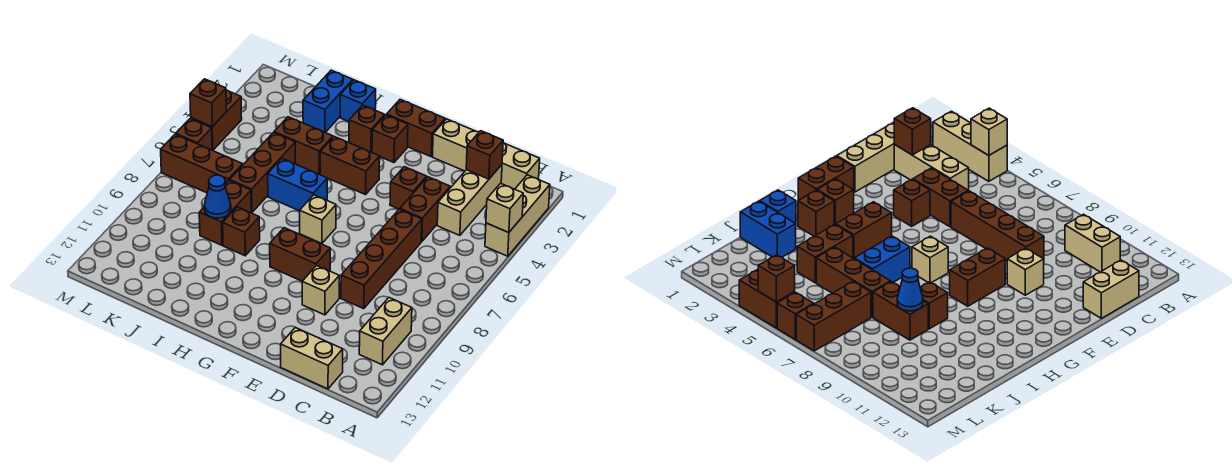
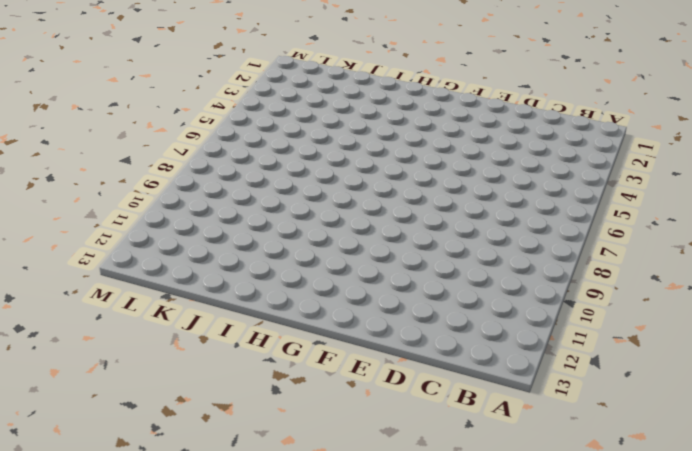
none -> tan 1x3 brick [485,175,550,256]
none -> tan 1x4 brick [433,119,540,189]
none -> tan 1x2 brick [359,298,412,365]

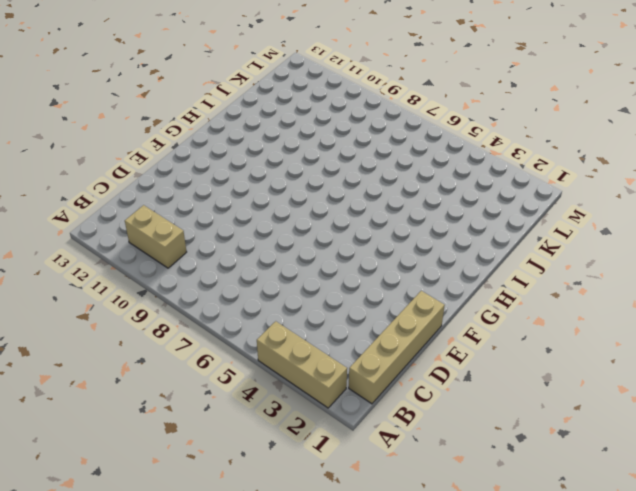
none -> tan 1x3 brick [437,165,502,235]
none -> tan 1x2 brick [281,327,343,389]
none -> brown 1x2 brick [400,177,450,242]

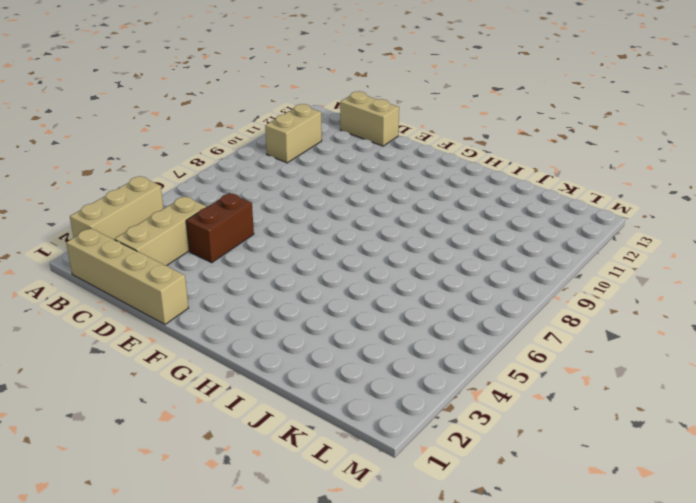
none -> brown 1x4 brick [341,209,422,309]
none -> brown 1x1 brick [390,167,427,209]
none -> tan 1x1 brick [302,265,339,315]

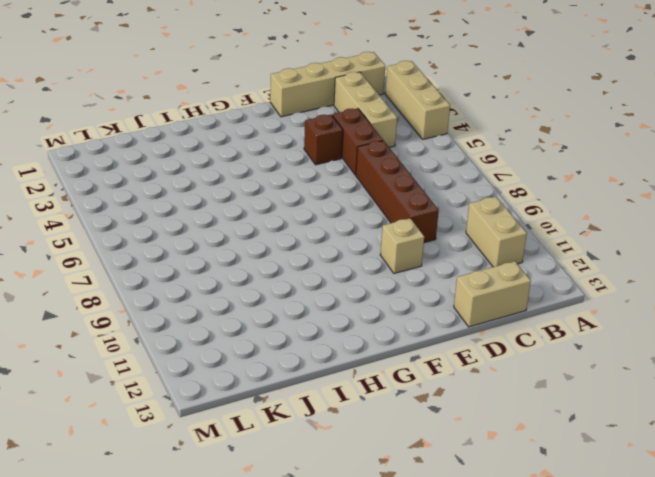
none -> brown 1x2 brick [387,99,445,157]
none -> brown 1x2 brick [270,228,330,281]
none -> brown 1x1 brick [372,115,408,163]

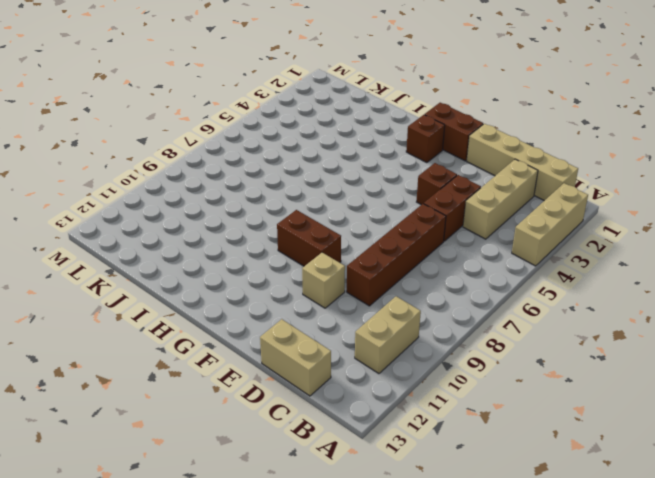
none -> brown 1x2 brick [320,137,380,195]
none -> tan 1x1 brick [300,195,336,243]
none -> brown 1x1 brick [349,105,385,152]

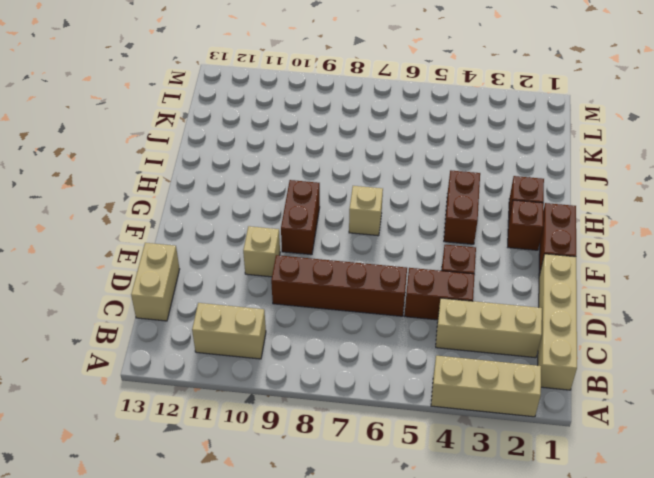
none -> blue 1x2 brick [268,159,327,211]
none -> blue 1x1 brick [340,80,376,122]
none -> brown 1x2 brick [274,117,333,174]

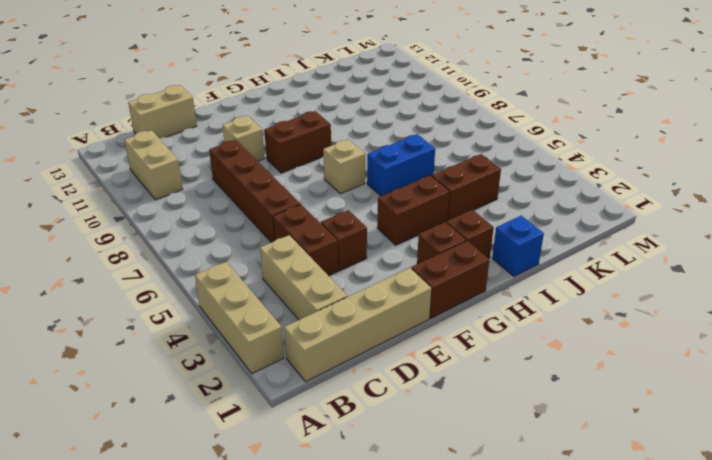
none -> brown 1x1 brick [223,207,260,256]
none -> blue 1x2 brick [303,70,353,132]
none -> brown 1x3 brick [230,133,295,213]

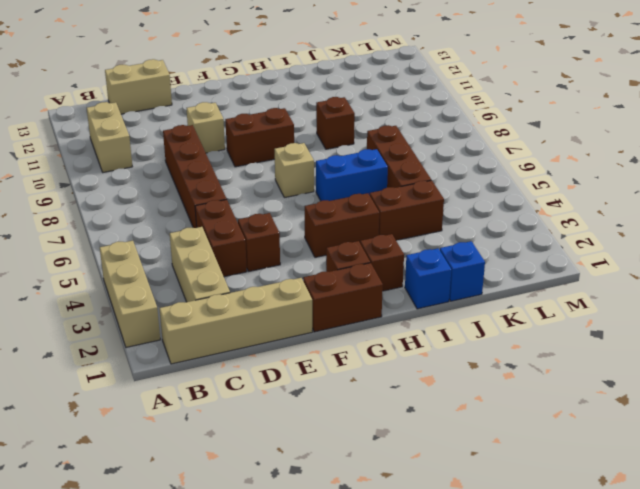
blue 1x1 brick [440,241,485,301] -> blue 1x2 brick [303,70,353,132]
none -> brown 1x2 brick [199,180,251,245]
none -> brown 1x3 brick [161,134,243,193]
none -> brown 1x2 brick [191,90,242,151]

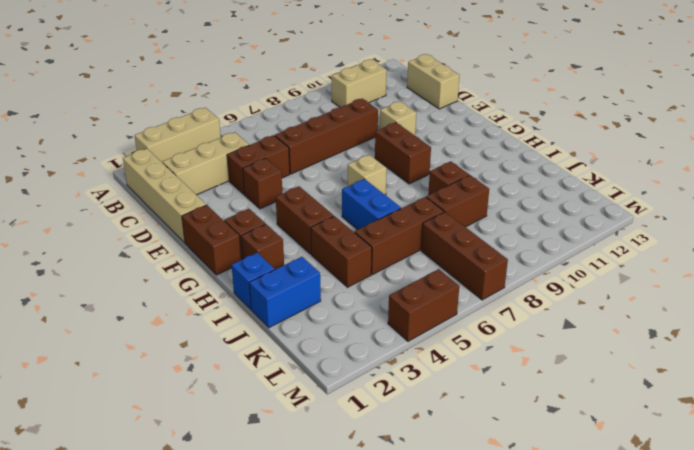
none -> brown 1x1 brick [176,119,212,150]
none -> tan 1x1 brick [486,183,523,233]
none -> brown 1x1 brick [466,131,503,179]

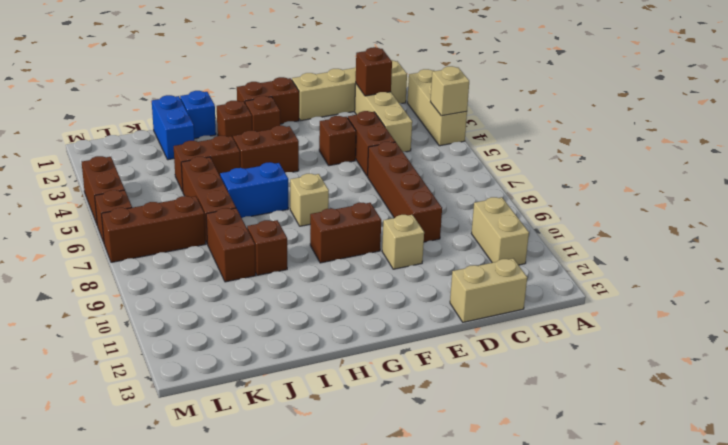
none -> blue 1x1 cone [204,175,231,218]
none -> brown 1x1 brick [190,79,226,127]

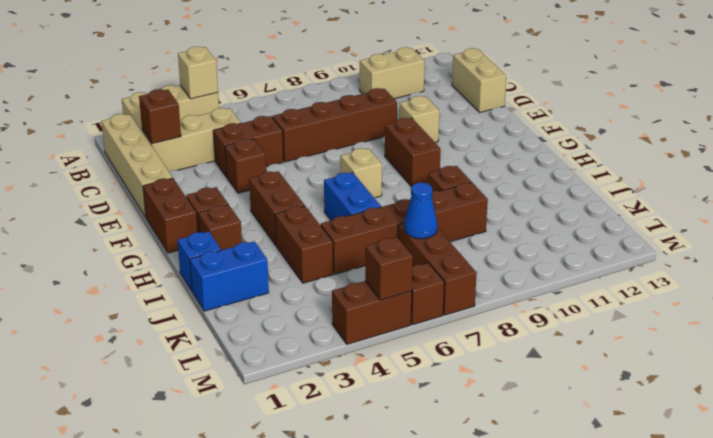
blue 1x1 cone [404,183,437,239] -> blue 1x1 cone moved to [204,175,231,218]

